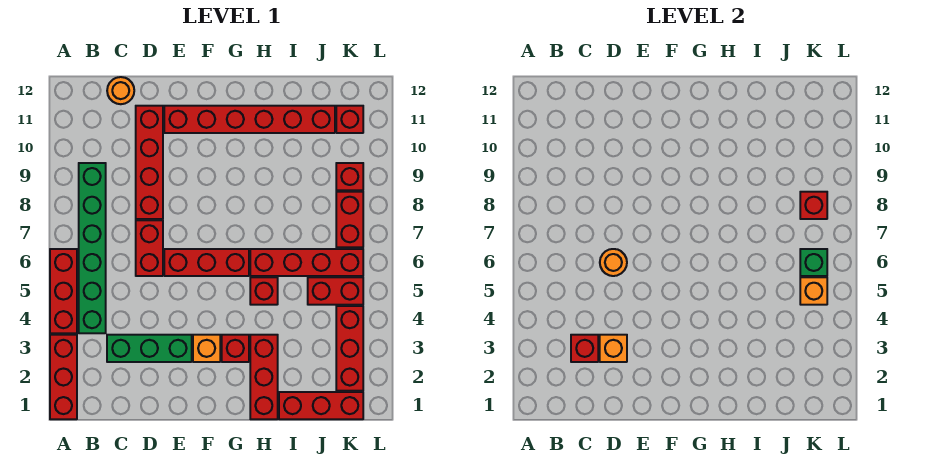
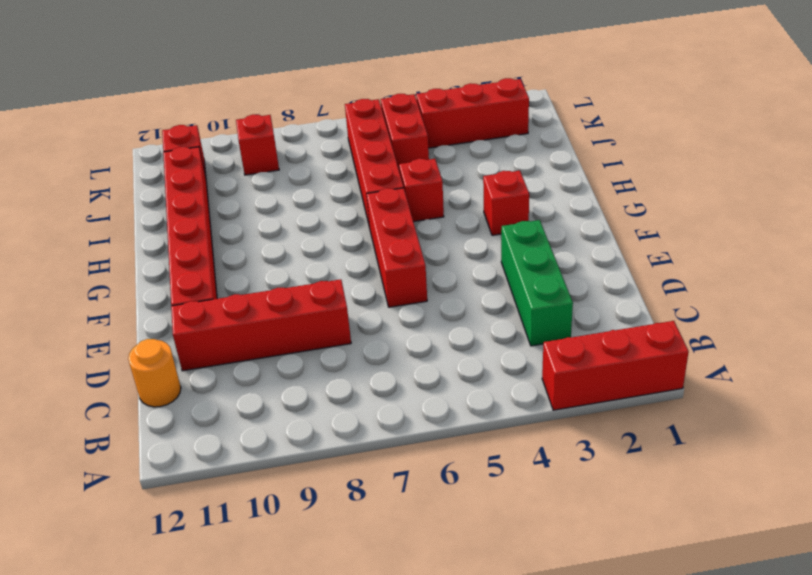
none -> red 1x3 brick [50,249,77,333]
none -> green 1x6 brick [79,163,106,333]
none -> red 1x2 brick [136,220,163,276]

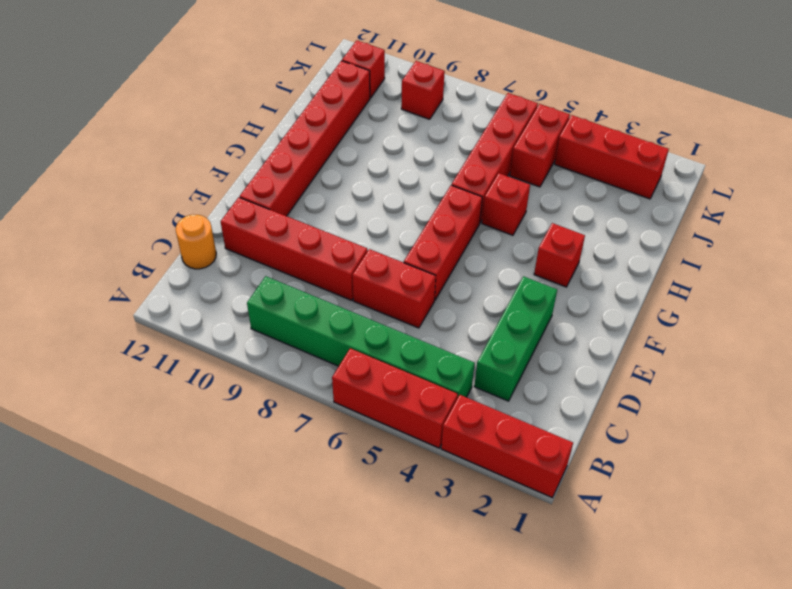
none -> orange 1x1 brick [193,335,220,362]
none -> red 1x3 brick [250,335,278,419]
none -> red 1x3 brick [279,392,363,419]

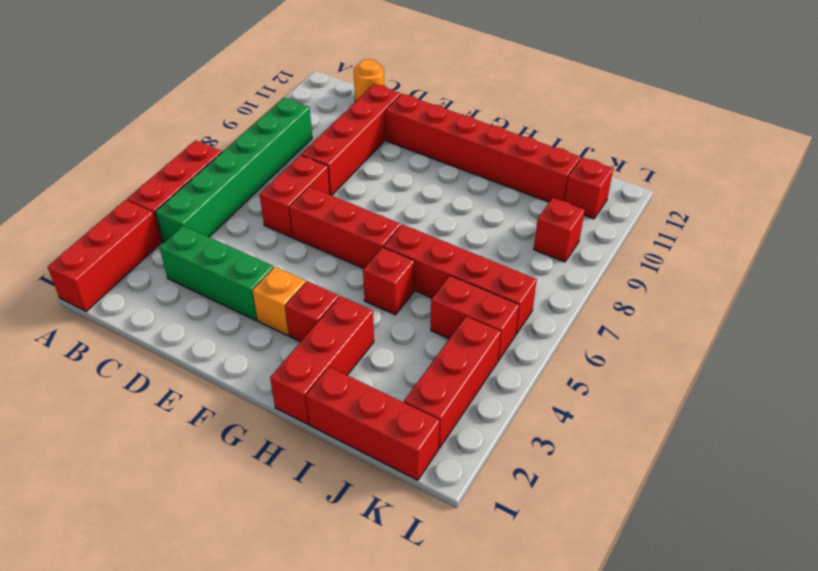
none -> red 1x2 brick [336,192,363,247]
none -> red 1x1 brick [571,335,598,362]
none -> orange 1x1 brick [600,335,627,362]

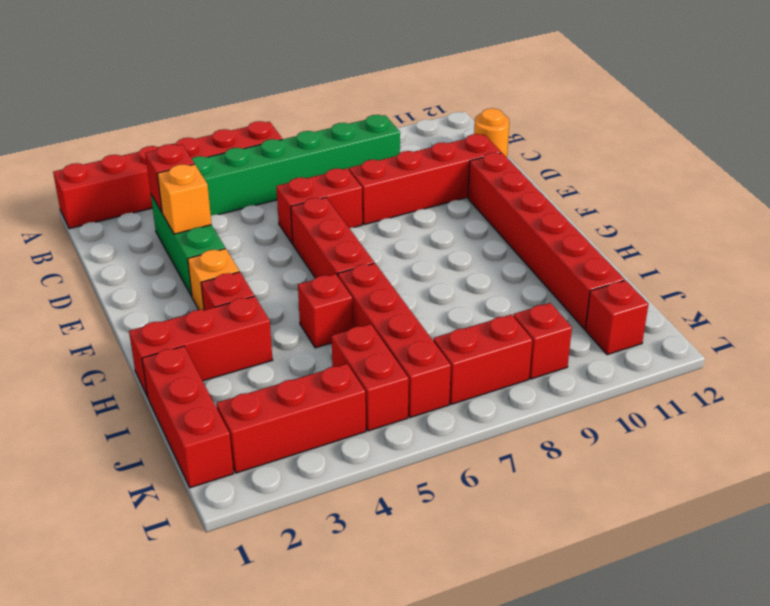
none -> orange 1x1 round brick [600,249,627,276]
none -> orange 1x1 brick [800,277,827,305]
none -> green 1x1 brick [800,249,827,276]

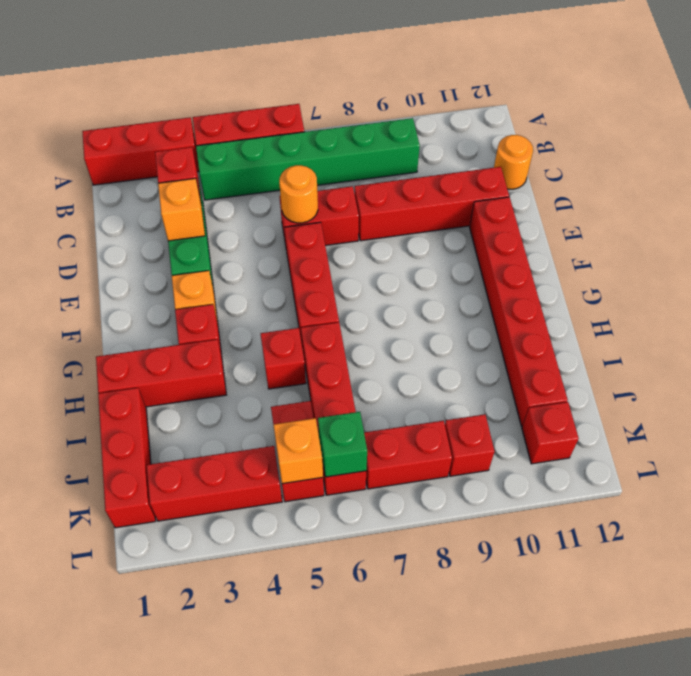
none -> red 1x1 brick [800,192,827,219]

